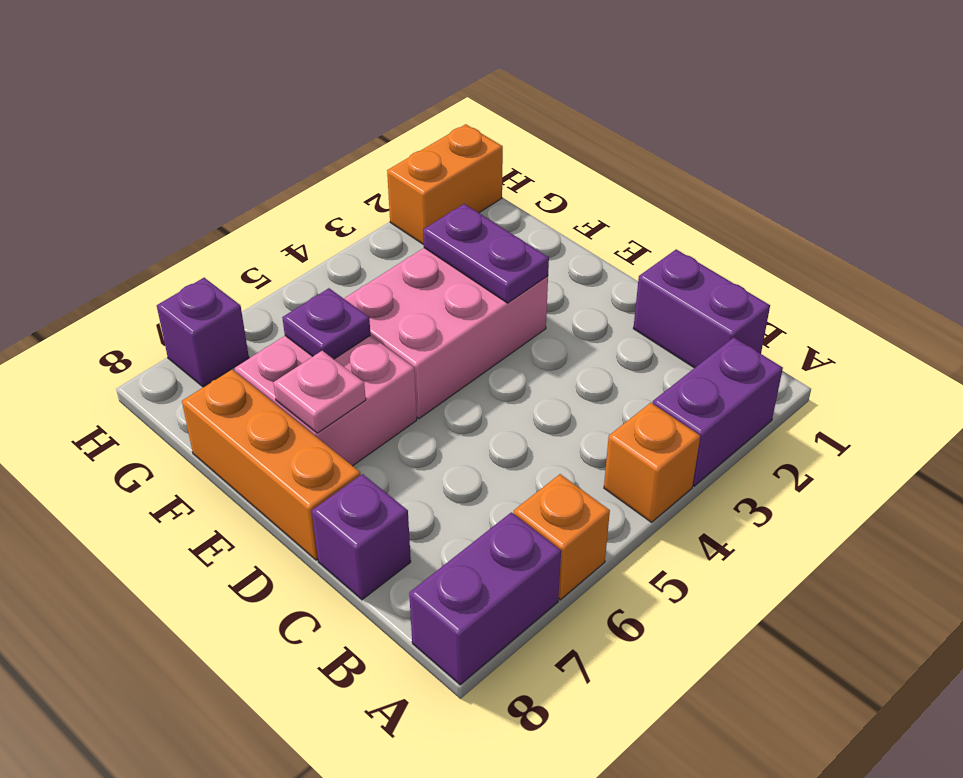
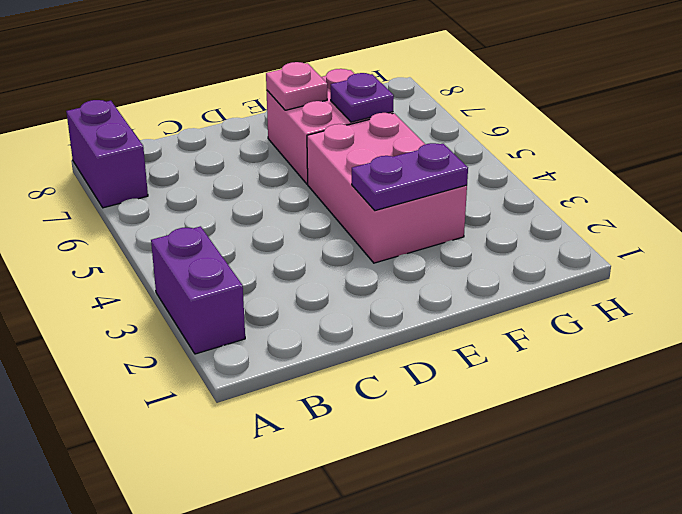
none -> orange 1x1 brick [604,403,700,522]
none -> orange 1x1 brick [514,474,610,600]
none -> purple 1x2 brick [633,249,770,368]

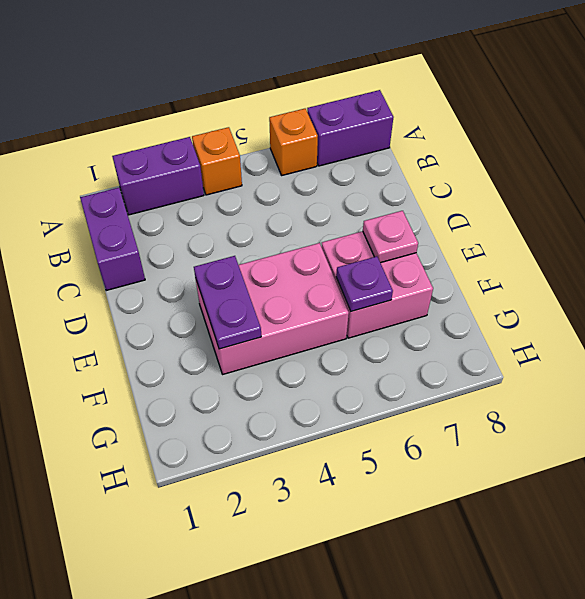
none -> purple 1x1 brick [312,474,411,600]
none -> orange 1x3 brick [182,369,360,560]
none -> orange 1x2 brick [387,124,503,245]

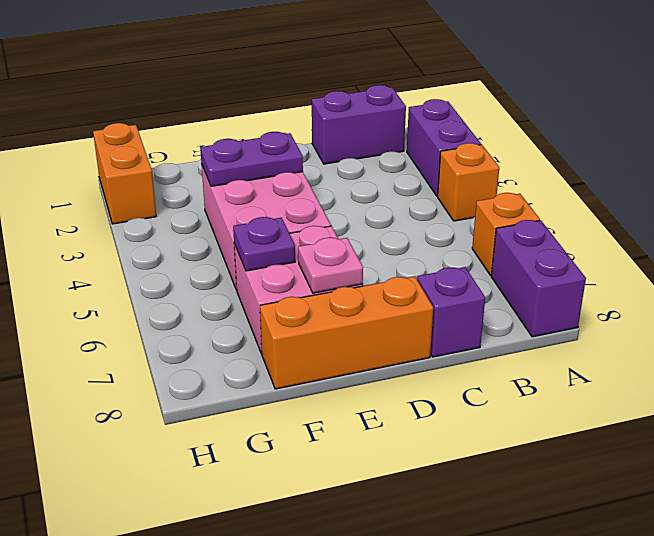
none -> purple 1x1 brick [157,278,249,387]

